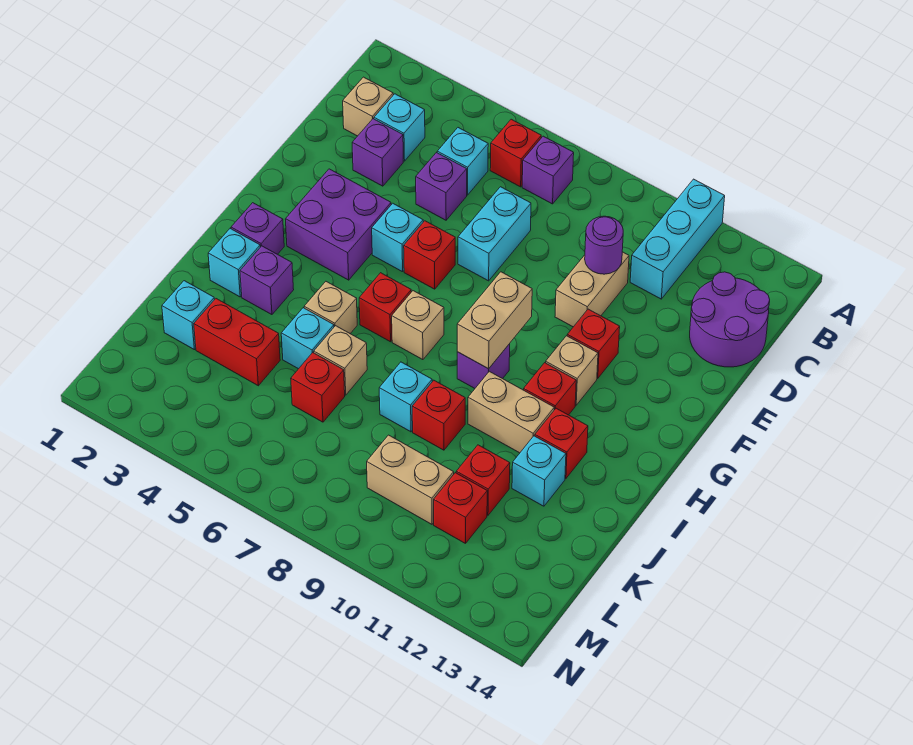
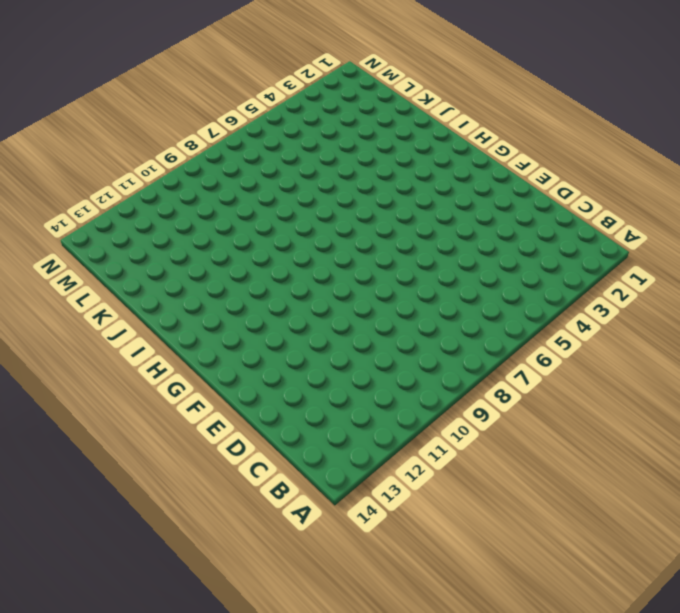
none -> cyan 1x3 brick [630,179,725,299]
none -> red 1x1 brick [490,119,541,187]
none -> purple 1x1 brick [522,136,574,204]
none -> tan 1x1 brick [343,77,393,136]

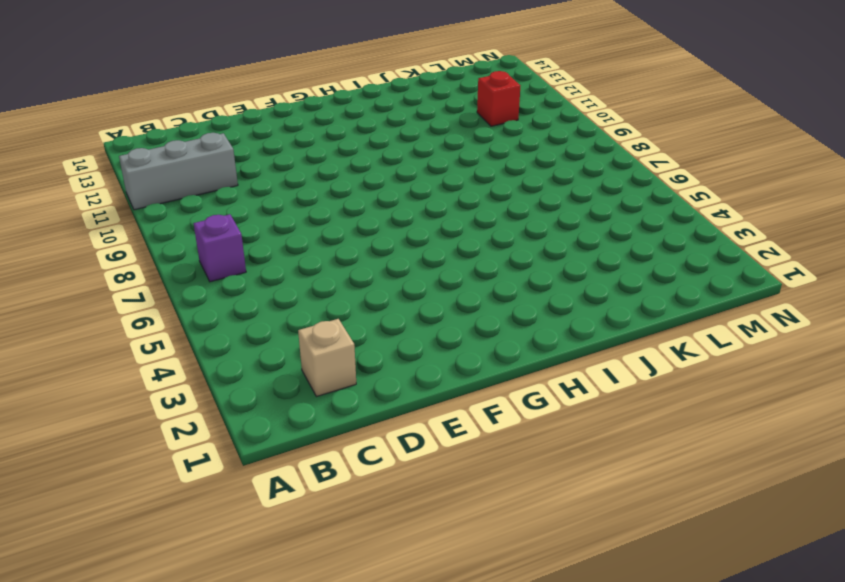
grey 1x3 brick [119,133,238,210] -> cyan 1x3 brick [630,179,725,299]
none -> red 1x1 brick [490,119,541,187]
none -> cyan 1x1 brick [374,94,425,161]
none -> cyan 1x1 brick [437,128,488,195]
none -> purple 2x2 round brick [690,272,770,367]

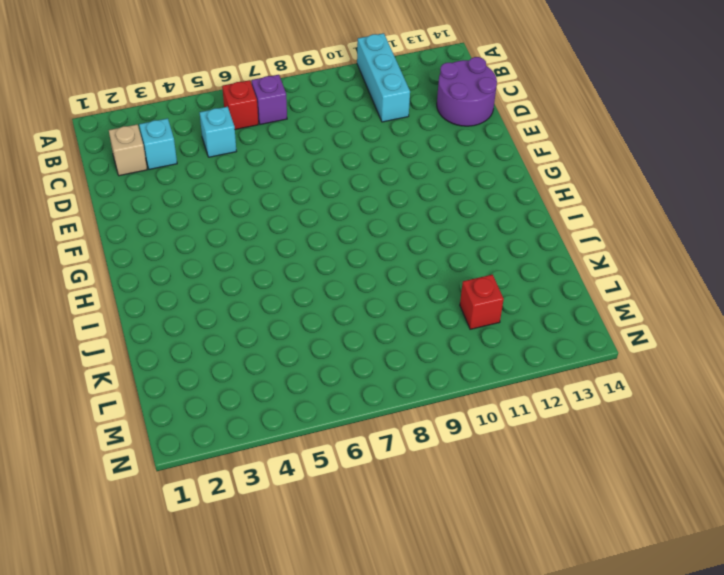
none -> purple 1x1 brick [352,119,403,186]
none -> purple 1x1 brick [416,153,467,220]
none -> cyan 1x2 brick [458,187,531,281]
none -> tan 1x2 brick [555,252,629,327]

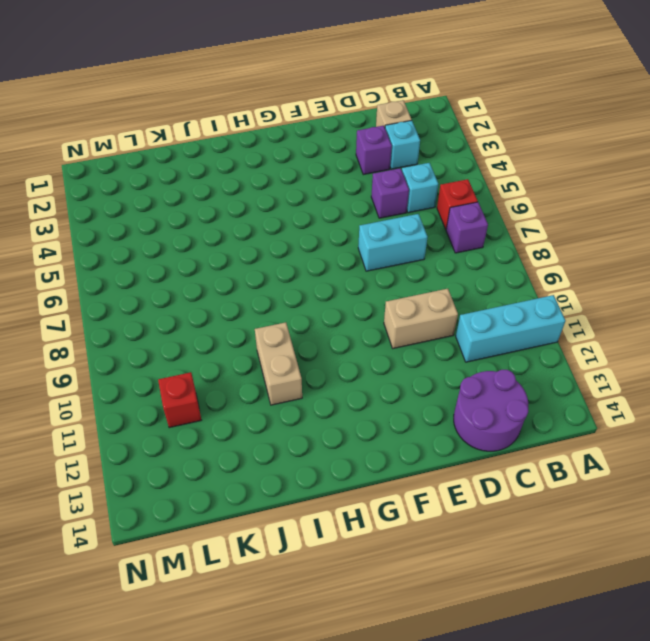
none -> purple 2x2 brick [285,169,391,280]
none -> cyan 1x1 brick [372,203,423,272]
none -> red 1x1 brick [404,221,455,289]
none -> red 1x1 brick [567,309,620,378]

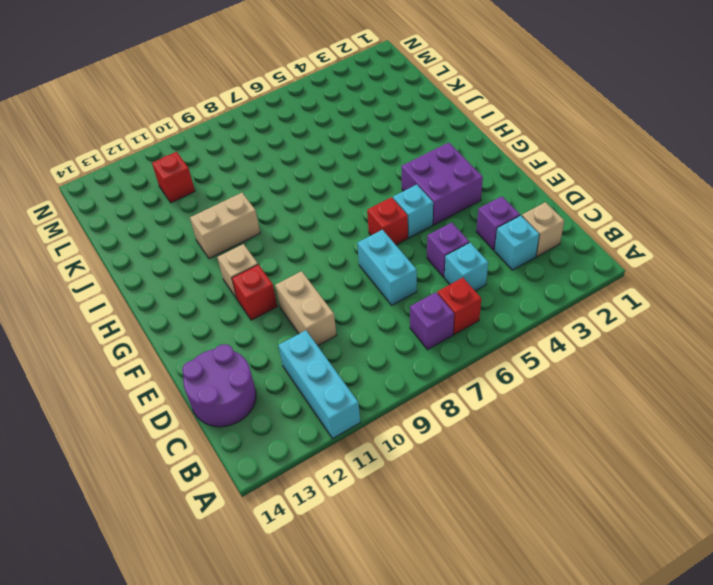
none -> purple 1x1 brick [231,203,284,254]
none -> red 1x1 brick [359,273,411,342]
none -> tan 1x1 brick [392,291,444,360]
none -> purple 1x1 brick [457,344,510,388]

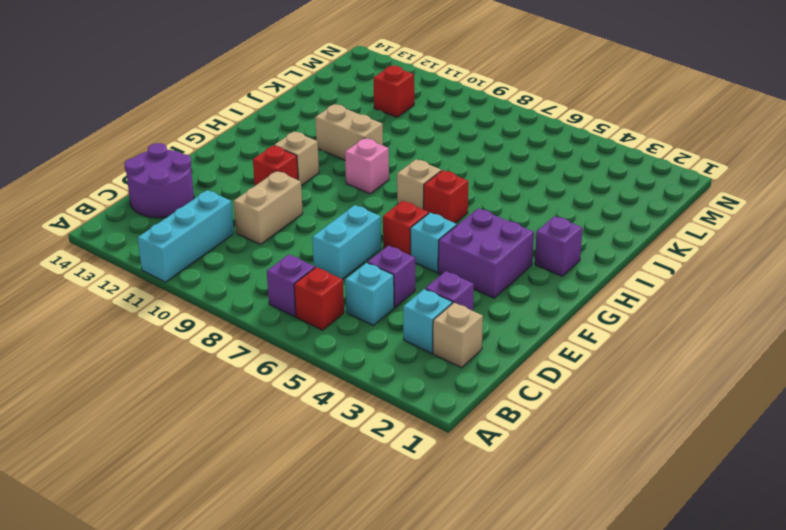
pink 1x1 brick [345,138,389,194] -> purple 1x1 brick [457,344,510,388]
none -> red 1x1 brick [524,363,576,415]
none -> cyan 1x1 brick [208,229,260,297]
none -> purple 1x1 brick [240,246,294,315]
none -> tan 1x1 brick [304,282,357,334]

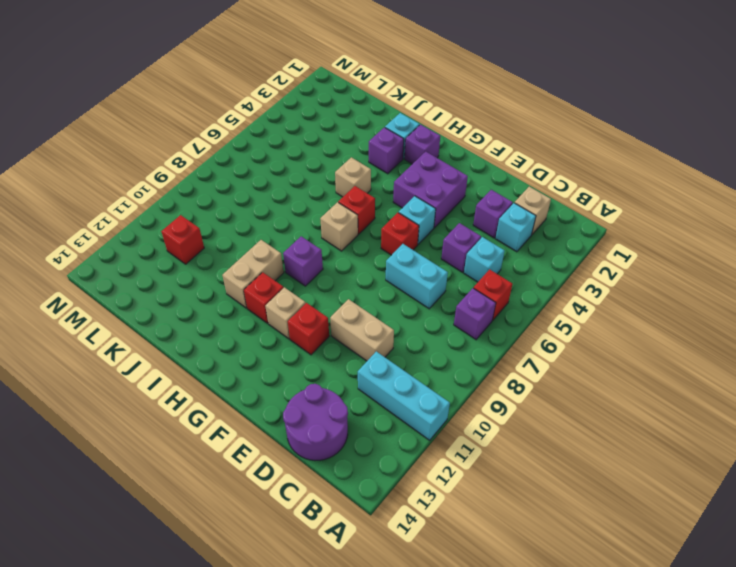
none -> red 1x1 brick [535,408,588,478]
none -> cyan 1x1 brick [281,308,334,369]
none -> tan 1x1 brick [314,326,367,395]
none -> cyan 1x1 brick [379,362,432,432]

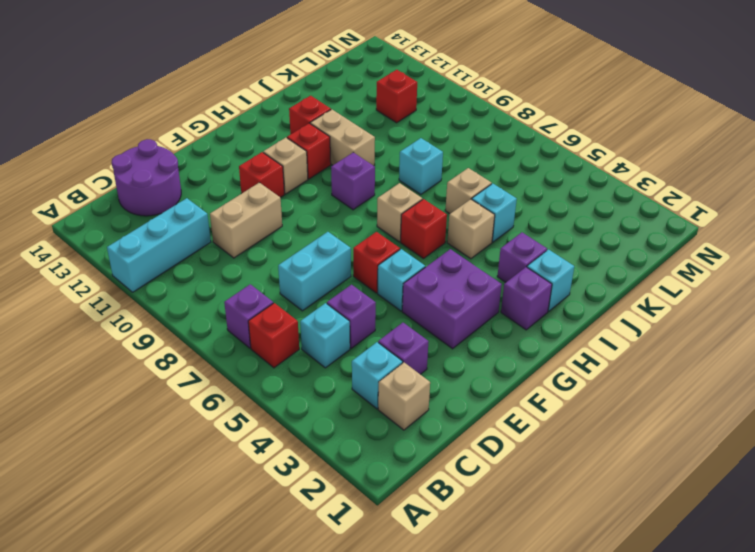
none -> red 1x1 brick [412,380,465,450]
none -> cyan 1x1 brick [512,436,566,506]
none -> cyan 1x1 brick [162,281,215,350]
none -> red 1x2 brick [194,299,280,386]

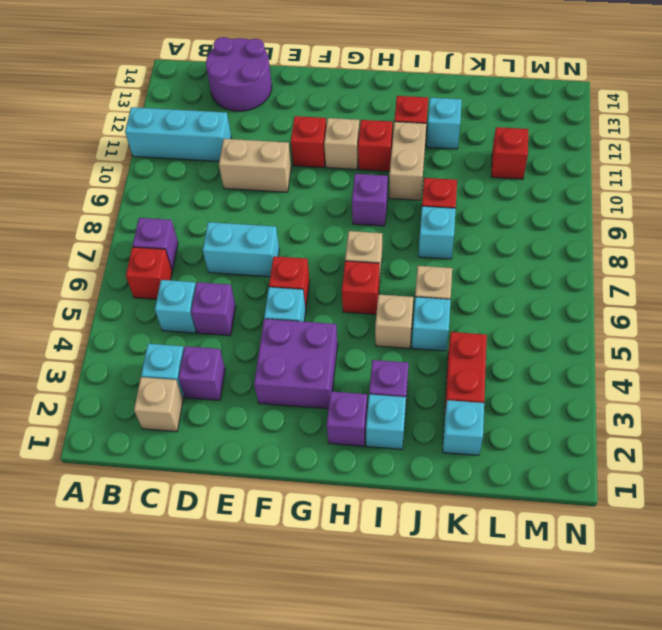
none -> red 1x1 brick [291,353,345,422]
none -> red 1x1 brick [456,445,510,515]
none -> tan 1x2 brick [367,435,454,524]
none -> purple 1x1 round brick [585,216,623,274]

